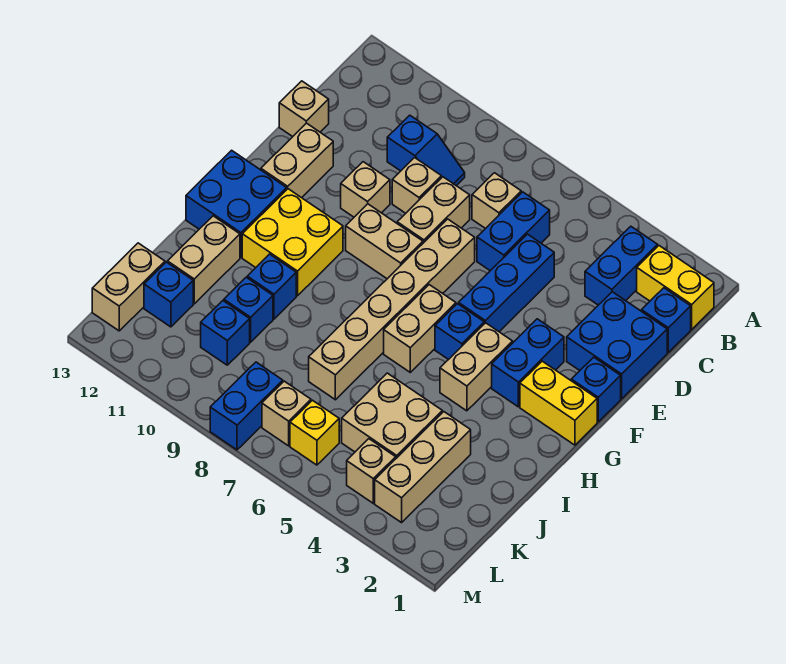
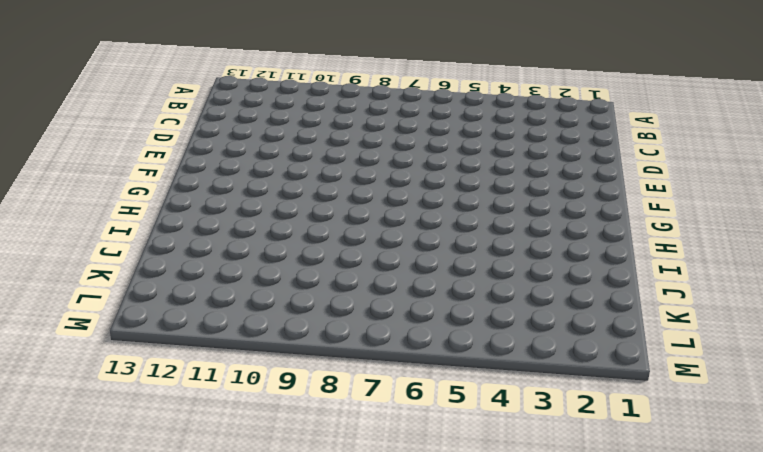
none -> yellow 1x2 brick [637,246,714,329]
none -> blue 1x2 brick [585,226,658,305]
none -> blue 1x1 brick [642,288,691,352]
none -> blue 1x2 brick [477,192,550,271]

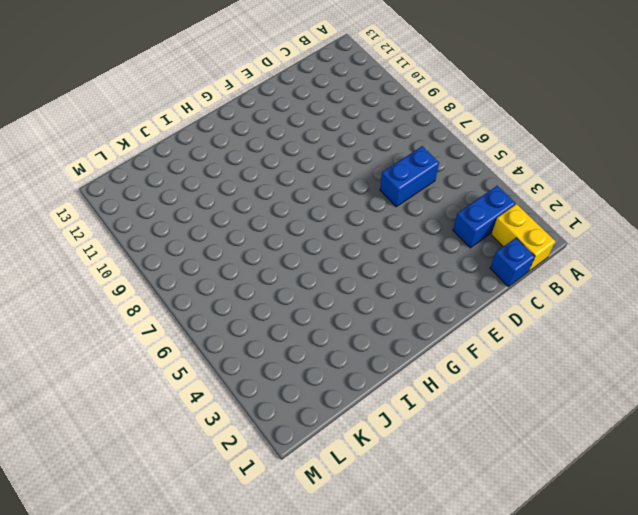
none -> tan 1x1 brick [472,173,521,229]
none -> blue 1x2 slope [387,115,465,186]
none -> blue 2x2 brick [567,292,667,399]
none -> blue 1x3 brick [459,234,554,332]

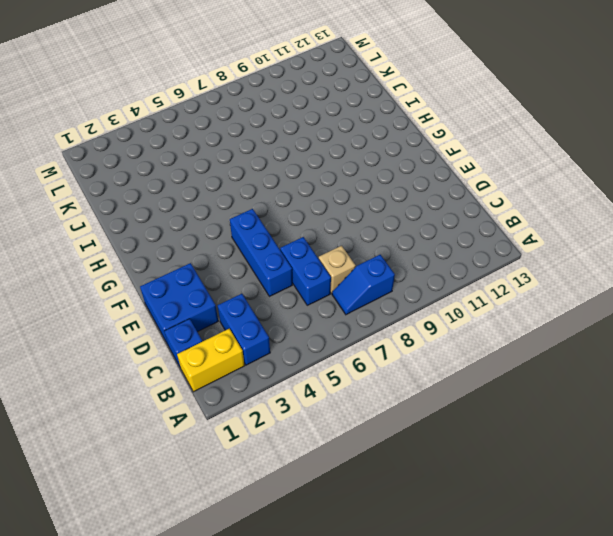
blue 1x2 slope [332,255,395,315] -> blue 1x2 slope moved to [387,115,465,186]
none -> tan 1x2 brick [397,177,470,243]
none -> tan 1x1 brick [392,158,441,213]
none -> tan 1x1 brick [279,81,329,137]
none -> tan 1x6 brick [309,219,475,400]

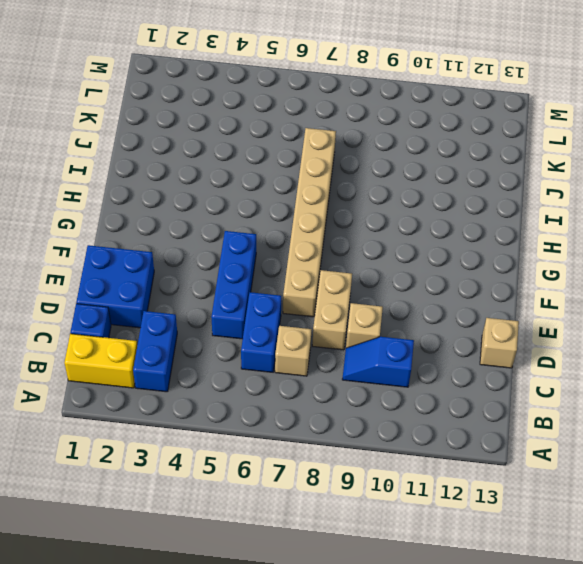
none -> tan 1x1 brick [341,162,390,217]
none -> tan 1x2 brick [261,123,333,198]
none -> blue 1x1 brick [571,357,621,422]
none -> blue 1x2 brick [492,319,564,407]

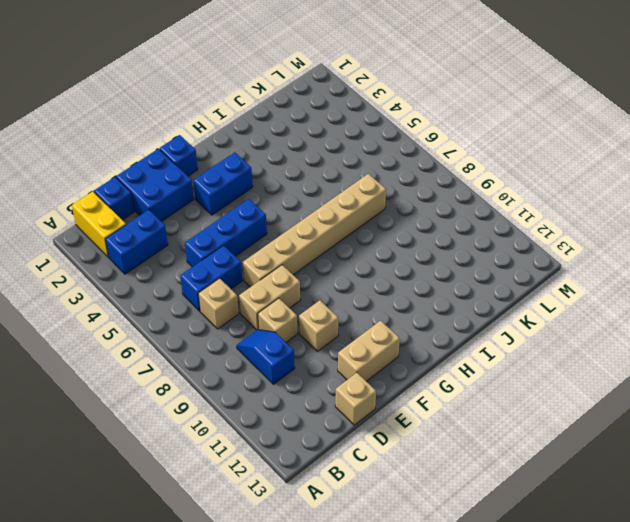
none -> tan 1x2 brick [346,204,423,279]
none -> yellow 1x2 brick [520,361,597,445]
none -> tan 1x2 brick [440,323,513,411]
none -> blue 1x1 brick [435,304,484,360]

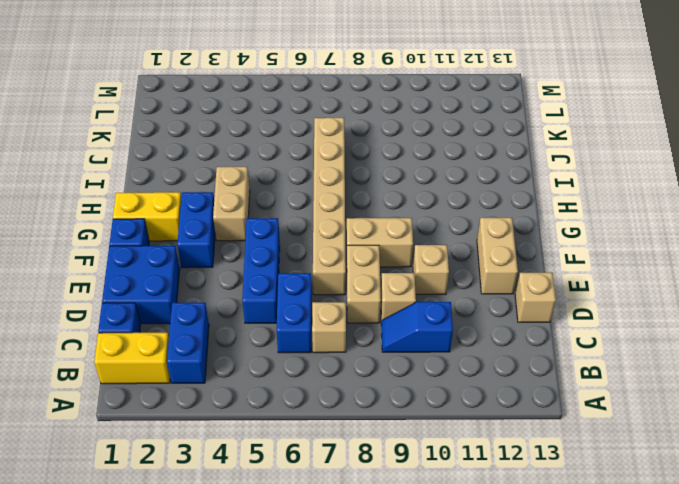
none -> blue 1x1 brick [435,304,484,360]
none -> tan 1x2 brick [384,285,456,372]
none -> yellow 2x2 brick [242,189,343,296]
none -> blue 2x2 brick [186,150,287,257]

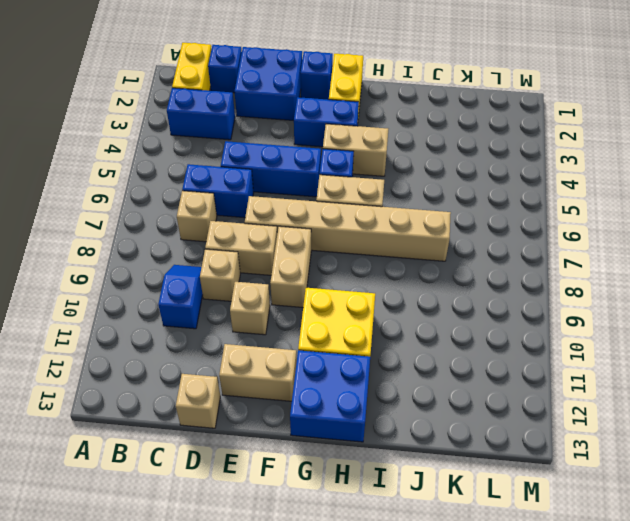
none -> blue 1x1 brick [247,254,296,319]
none -> tan 1x2 brick [167,216,240,304]
none -> tan 1x3 brick [375,412,471,523]
none -> tan 2x2 brick [342,373,442,458]

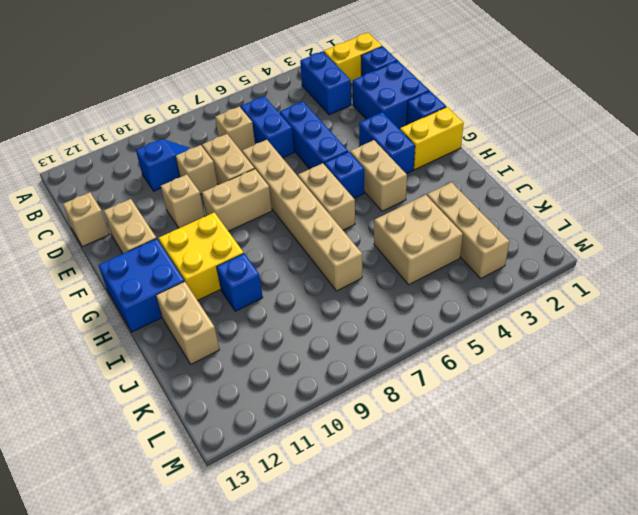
none -> blue 1x1 brick [224,277,273,342]
none -> blue 1x1 brick [201,301,250,365]
none -> blue 1x1 brick [144,262,193,327]
none -> tan 1x2 brick [92,243,165,331]

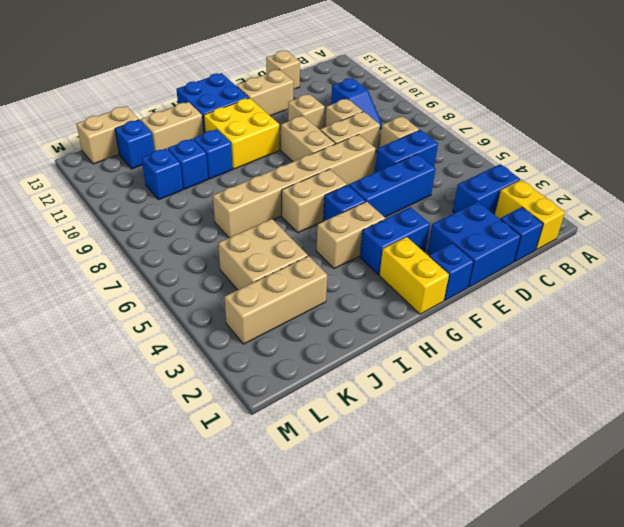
none -> tan 1x1 brick [347,439,396,503]
none -> yellow 1x1 brick [290,400,339,465]
none -> tan 1x1 brick [262,381,311,446]
none -> blue 1x2 brick [210,362,283,450]

